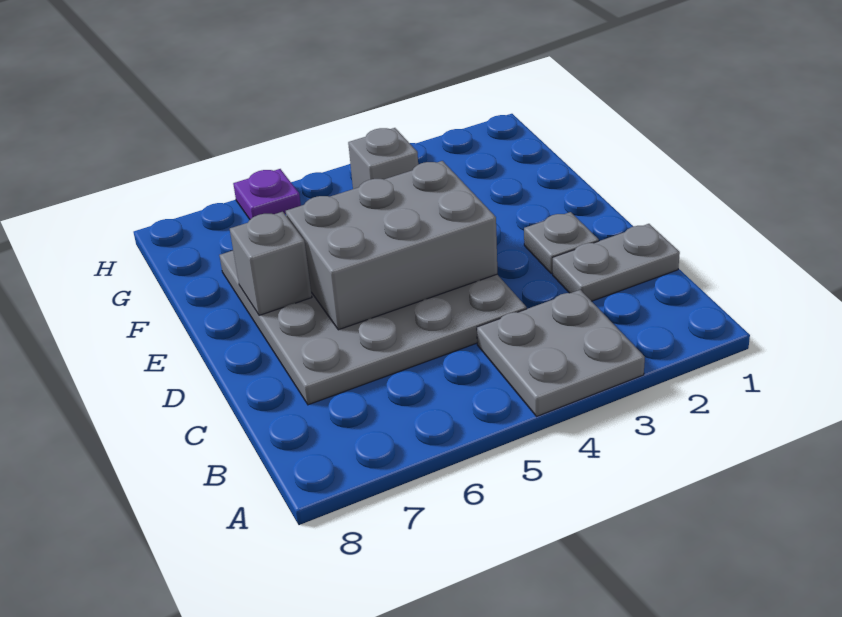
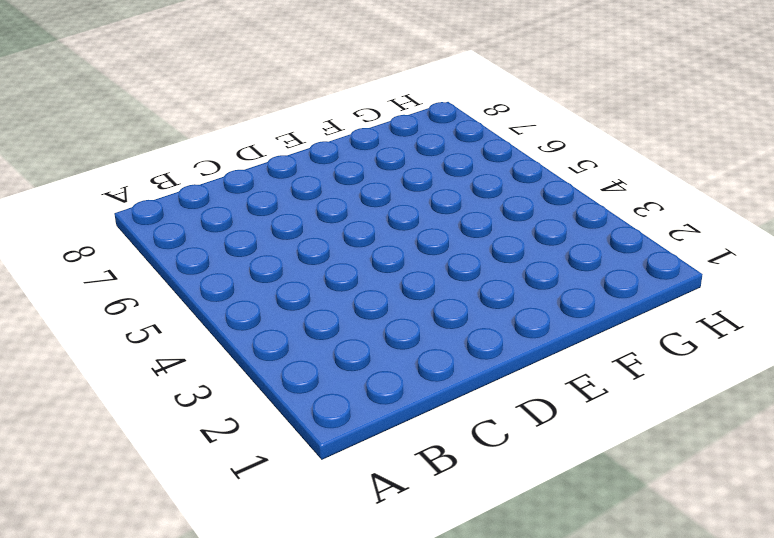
none -> grey 2x2 plate [477,290,645,416]
none -> grey 1x2 plate [553,224,680,301]

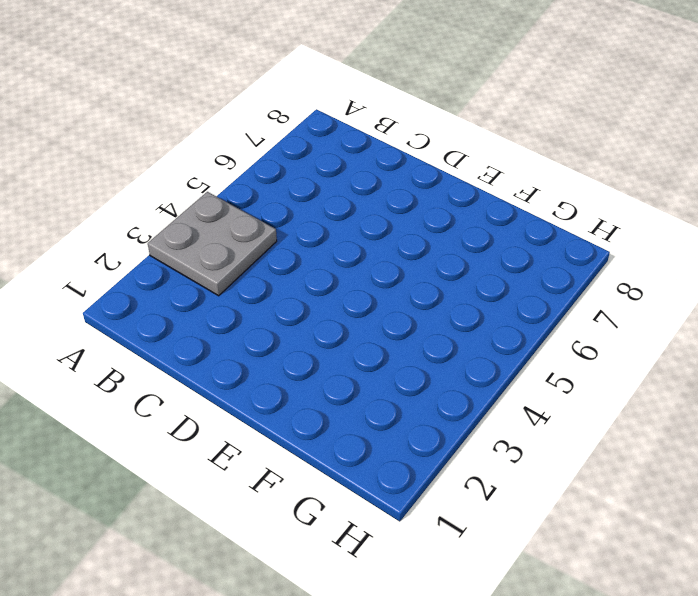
none -> grey 1x2 plate [553,224,680,301]
none -> grey 4x4 plate [220,251,527,405]

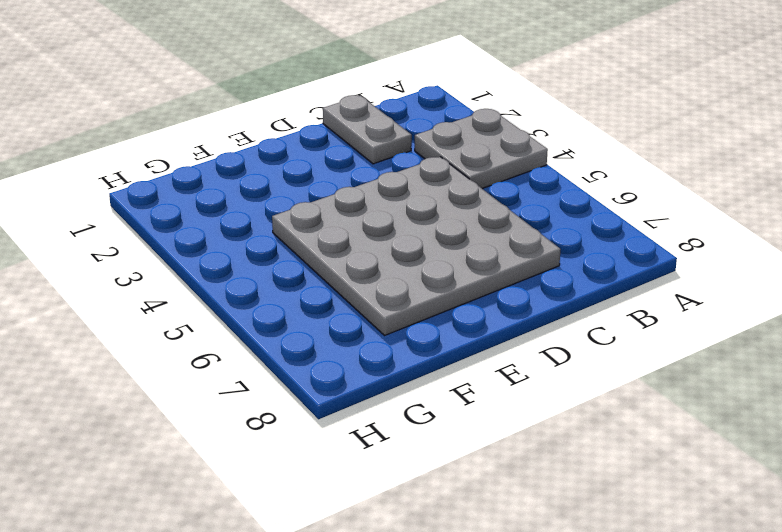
none -> grey 1x1 plate [524,212,599,274]
none -> grey 1x1 brick [348,128,418,189]

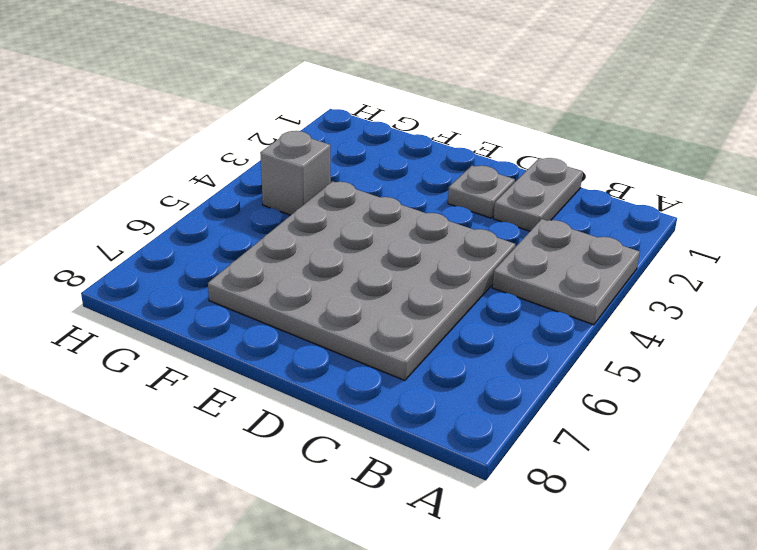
none -> purple 1x1 plate [233,169,301,219]
none -> grey 2x3 brick [286,161,497,330]

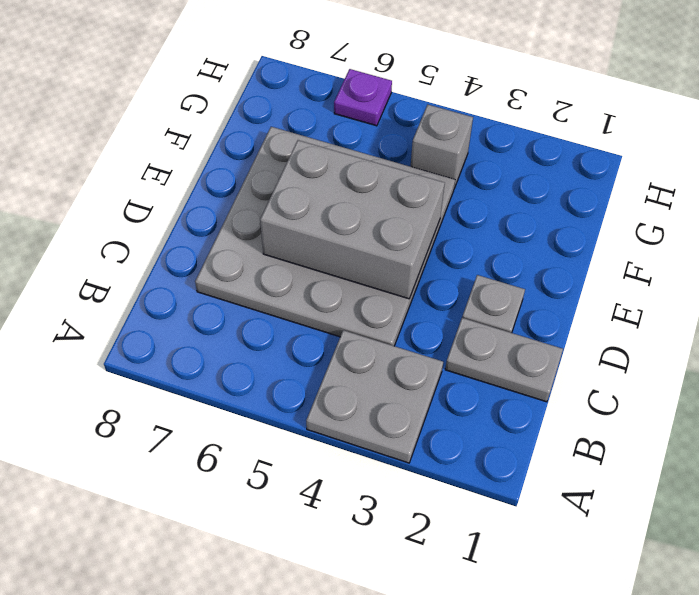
none -> grey 1x1 brick [230,212,312,315]

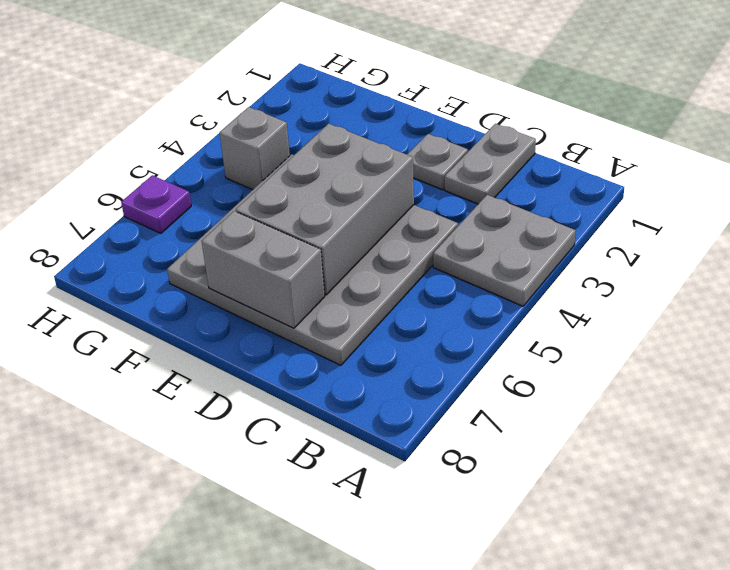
grey 1x2 brick [202,211,325,328] -> grey 1x1 brick [230,212,312,315]

